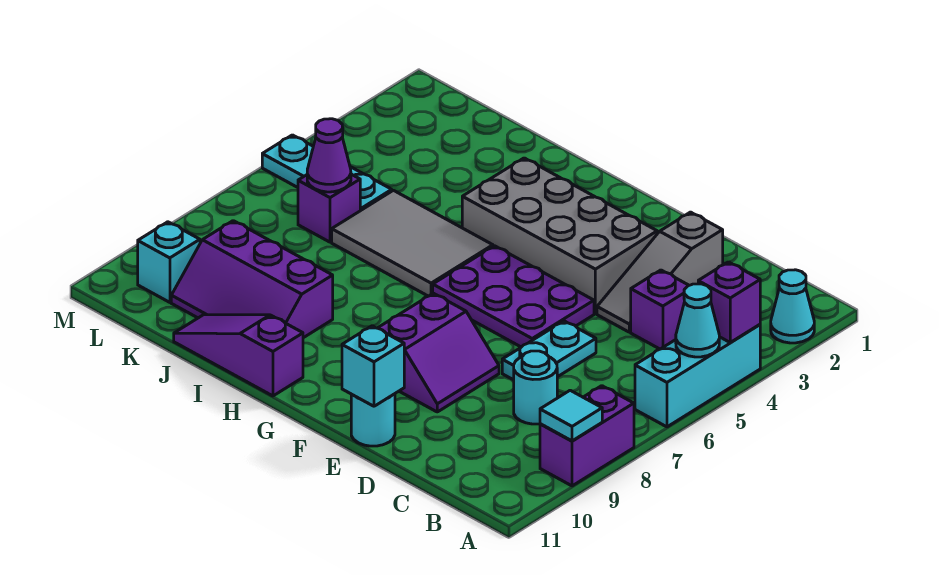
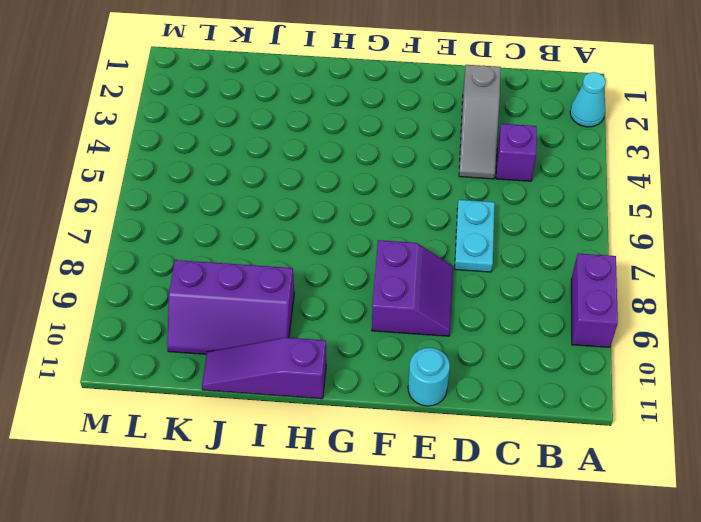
none -> cyan 1x3 brick [635,325,760,427]
none -> cyan 1x1 round brick [514,351,557,424]
none -> grey 2x4 brick [462,158,657,314]

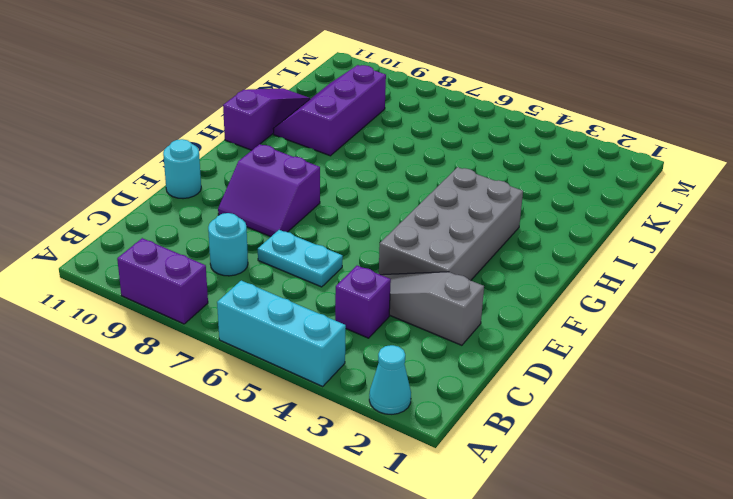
none -> purple 2x3 plate [433,246,594,347]
none -> grey 2x3 tile [332,190,493,296]
none -> cyan 1x3 plate [262,135,392,211]

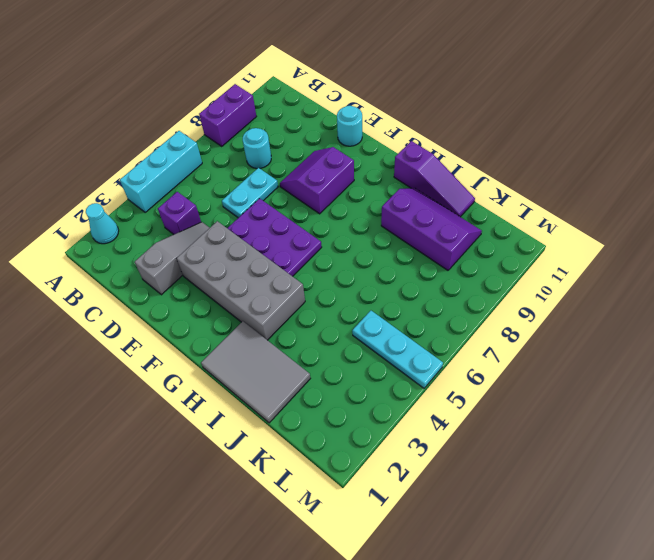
grey 2x3 tile [201,321,310,423] -> grey 2x3 tile moved to [332,190,493,296]
none -> purple 1x1 brick [298,174,360,242]
none -> cyan 1x1 brick [138,222,200,302]
none -> purple 1x1 brick [698,262,760,343]

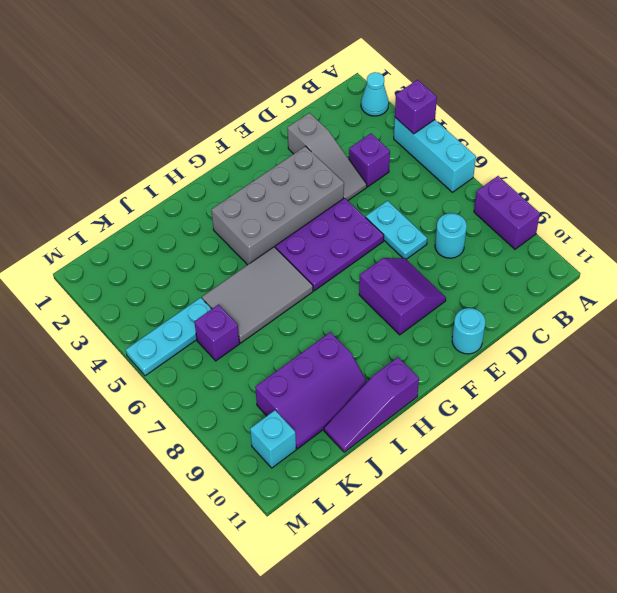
none -> cyan 1x1 cone [676,284,719,357]
none -> cyan 1x1 tile [540,390,602,441]
none -> cyan 1x1 brick [342,326,404,406]

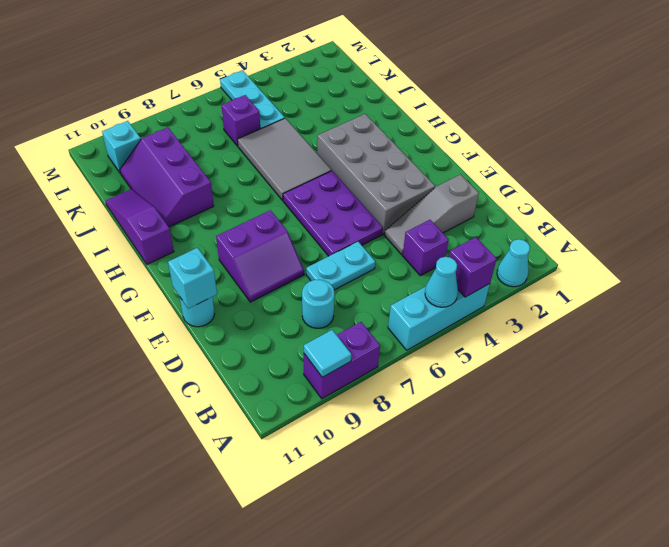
none -> purple 1x1 cone [307,119,351,192]

